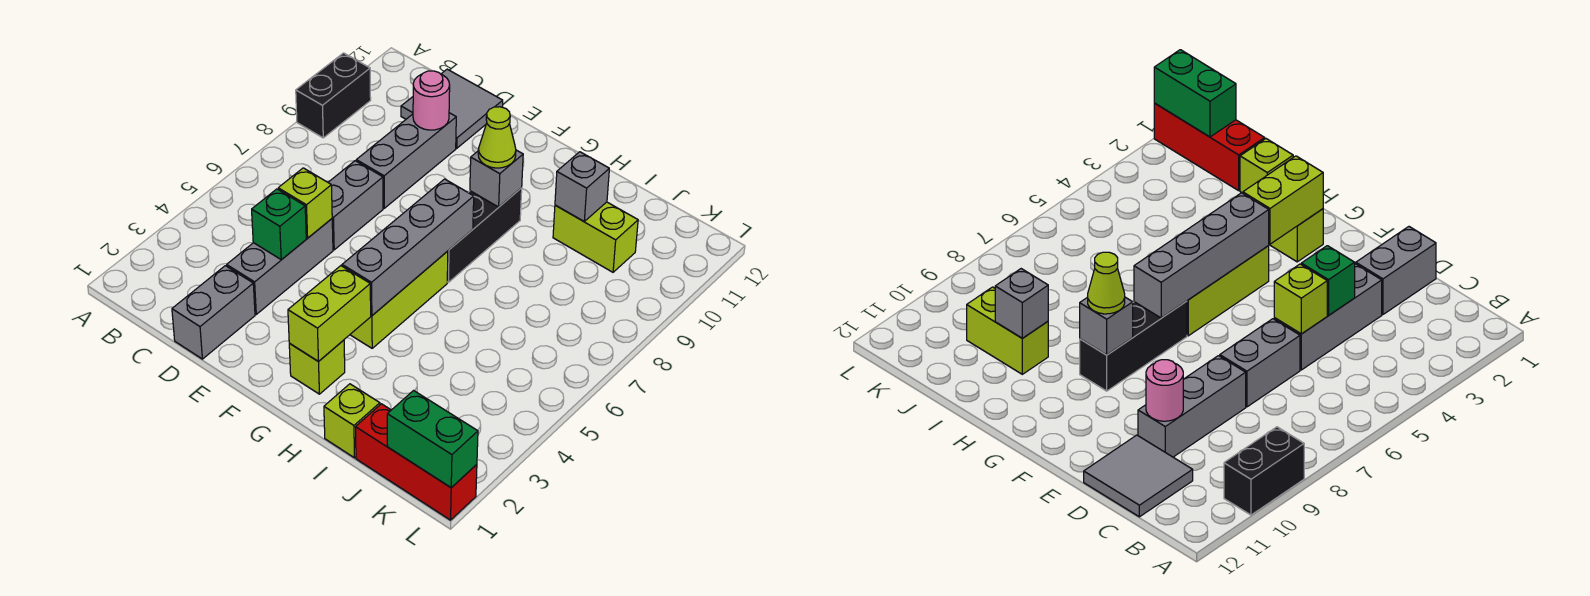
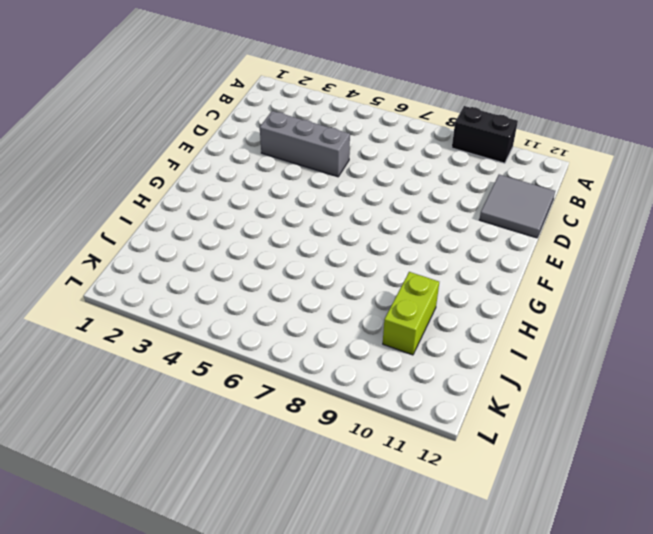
none -> grey 1x2 brick [172,266,255,359]
none -> grey 1x2 brick [328,161,383,250]
none -> grey 1x3 brick [356,113,456,208]

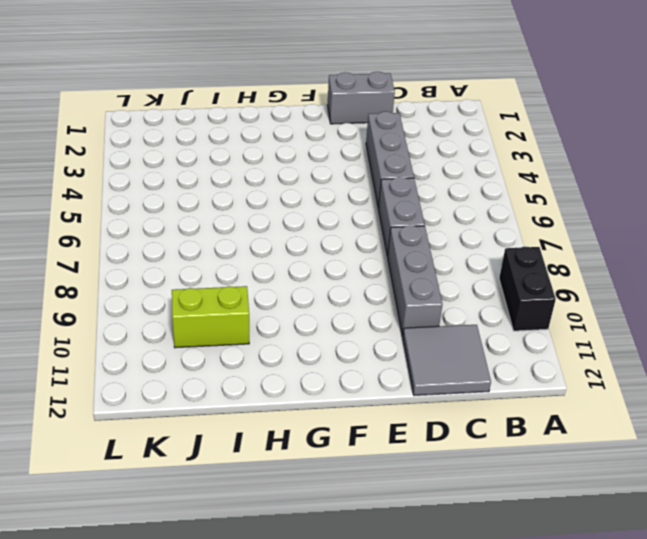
grey 1x2 brick [327,72,395,124] -> grey 1x2 brick turned to [172,266,255,359]
none -> lime 1x1 brick [289,340,345,394]
none -> lime 1x3 brick [350,251,448,348]
none -> black 1x3 brick [447,188,522,282]

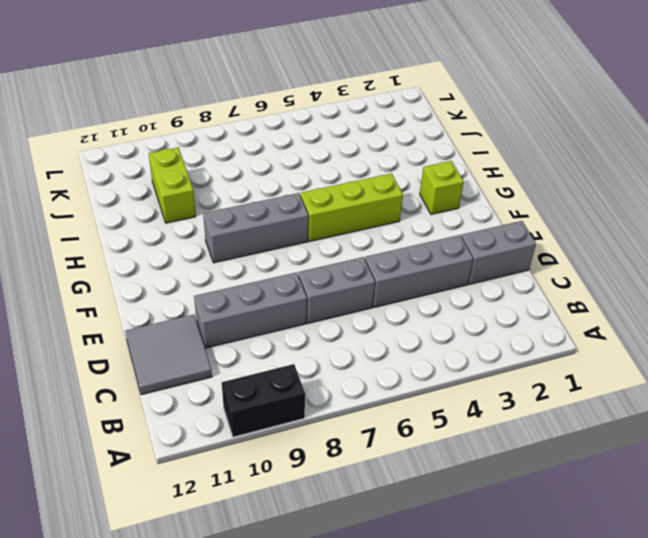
grey 1x3 brick [203,193,308,263] -> black 1x3 brick [447,188,522,282]
none -> lime 1x1 brick [324,384,380,458]
none -> red 1x3 brick [356,404,477,520]
none -> green 1x1 brick [252,189,306,260]

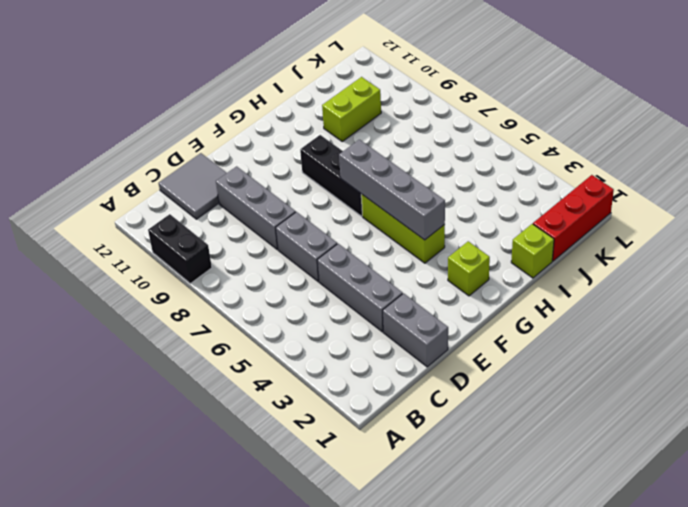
none -> green 1x1 brick [252,189,306,260]
none -> lime 1x1 brick [278,168,332,238]
none -> pink 1x1 round brick [413,71,450,130]

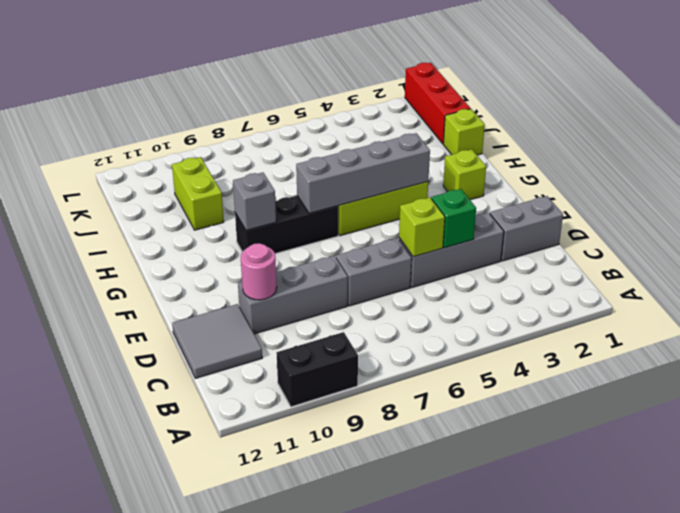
none -> lime 1x2 brick [288,266,371,362]
none -> grey 1x1 brick [555,152,609,221]
none -> green 1x2 brick [387,391,478,488]

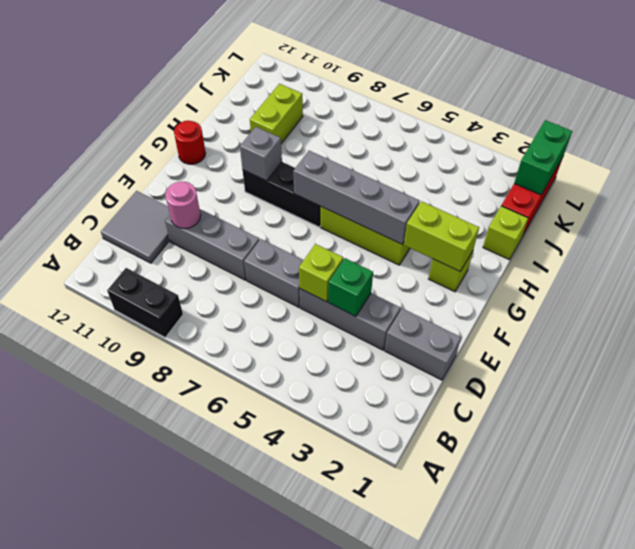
red 1x1 round brick [174,120,206,164] -> none
none -> grey 1x1 brick [555,152,609,221]
none -> lime 1x1 cone [478,107,516,168]

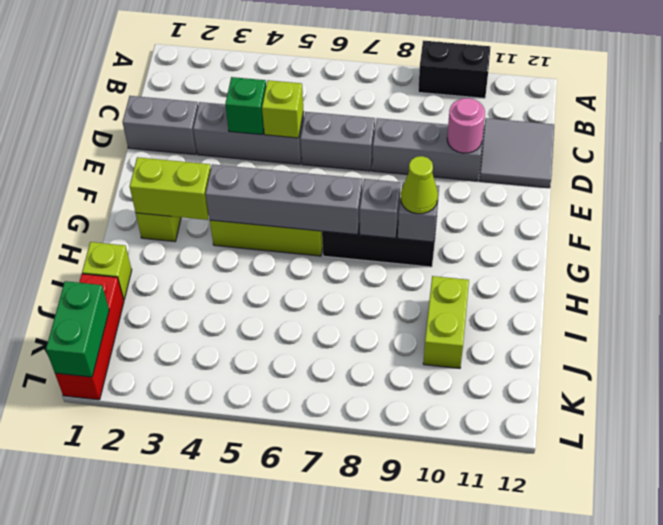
grey 1x1 brick [360,179,401,238] -> grey 1x1 brick moved to [555,152,609,221]

